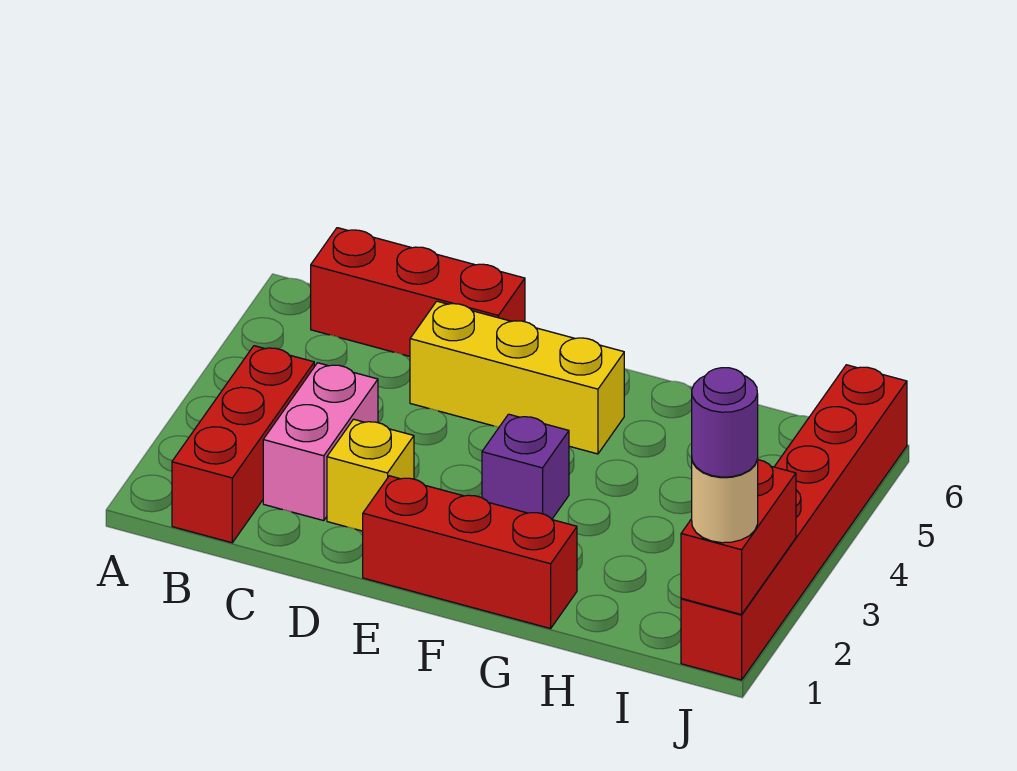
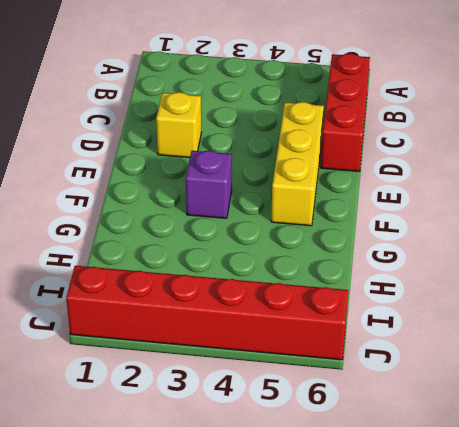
none -> red 1x3 brick [172,346,314,543]
none -> pink 1x2 brick [263,363,378,521]

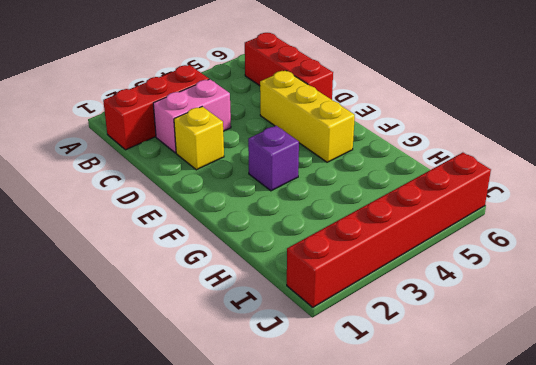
none -> red 1x3 brick [363,476,577,629]
none -> red 1x2 brick [681,460,796,615]

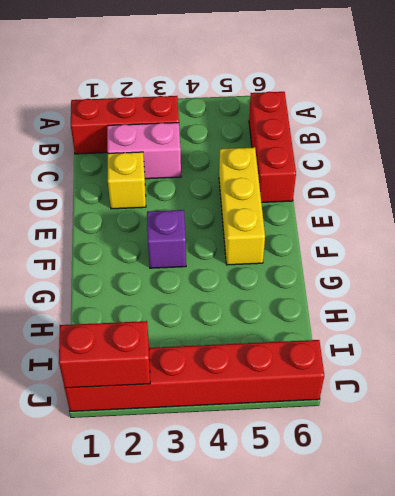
none -> red 1x3 brick [363,476,577,629]
none -> tan 1x1 round brick [692,460,758,543]

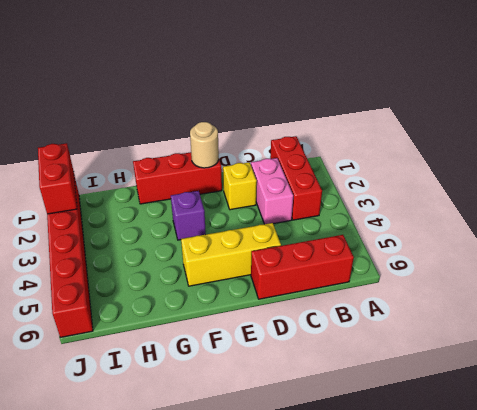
tan 1x1 round brick [190,122,219,168] -> tan 1x1 round brick moved to [692,460,758,543]
none -> purple 1x1 round brick [692,368,758,477]

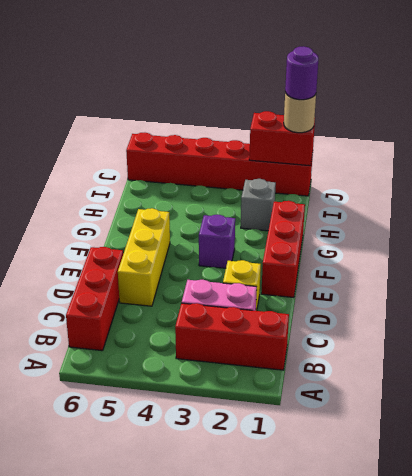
grey 1x1 brick [241,179,276,231] -> none

